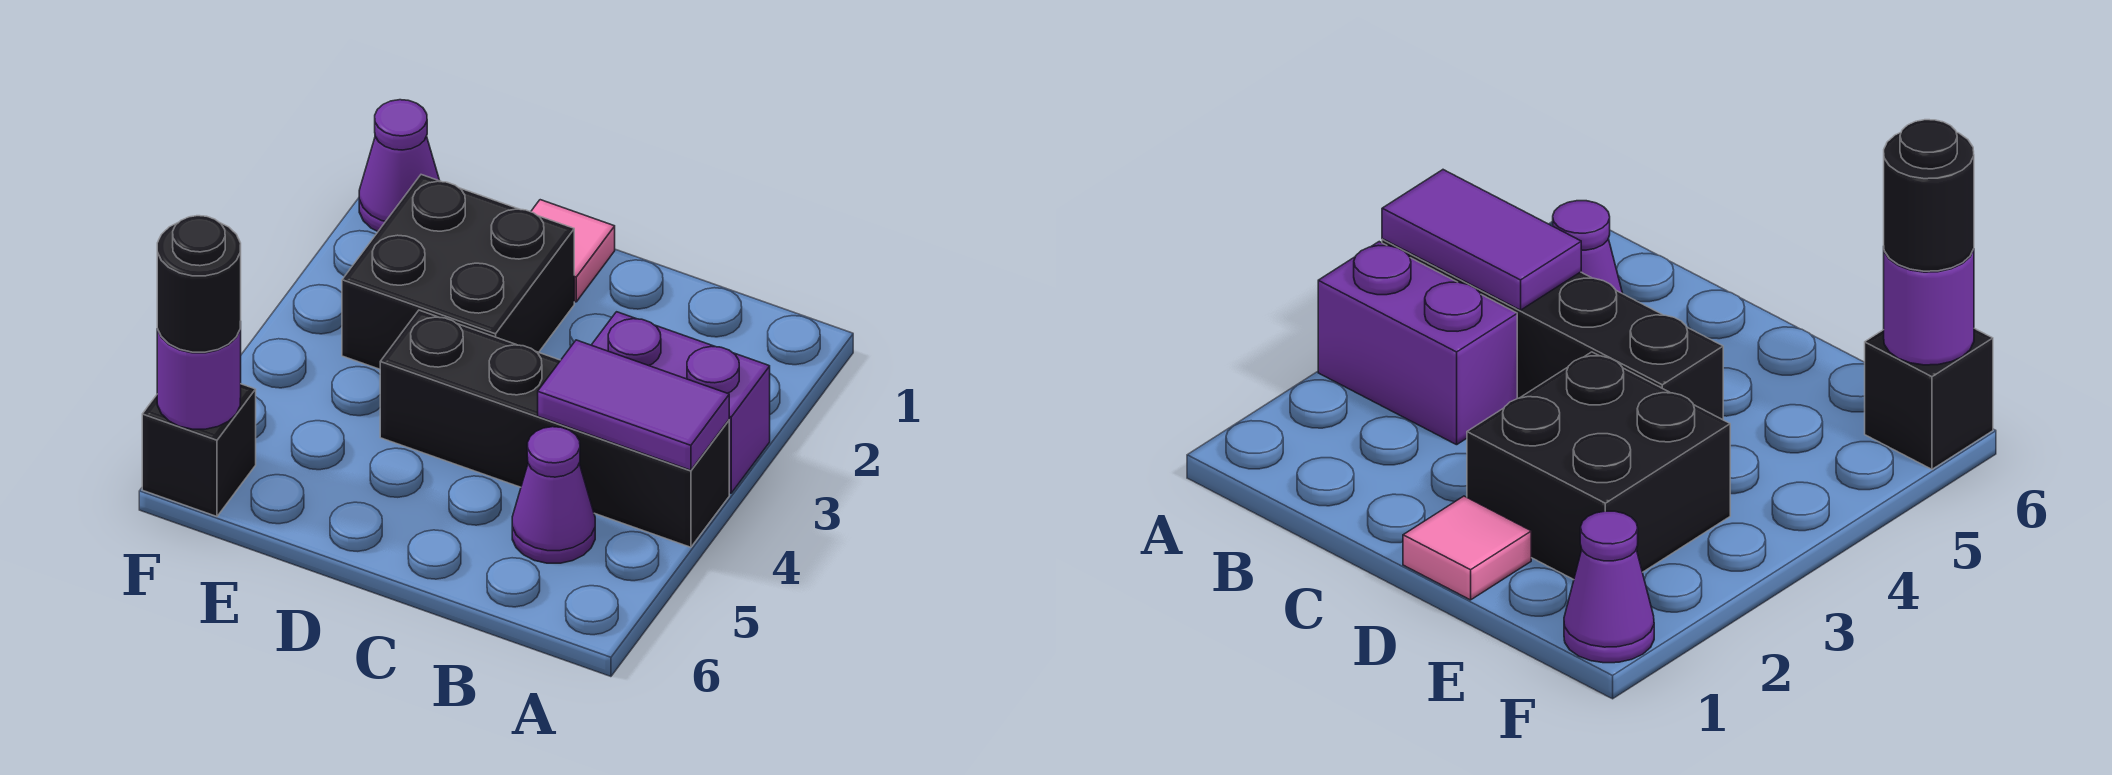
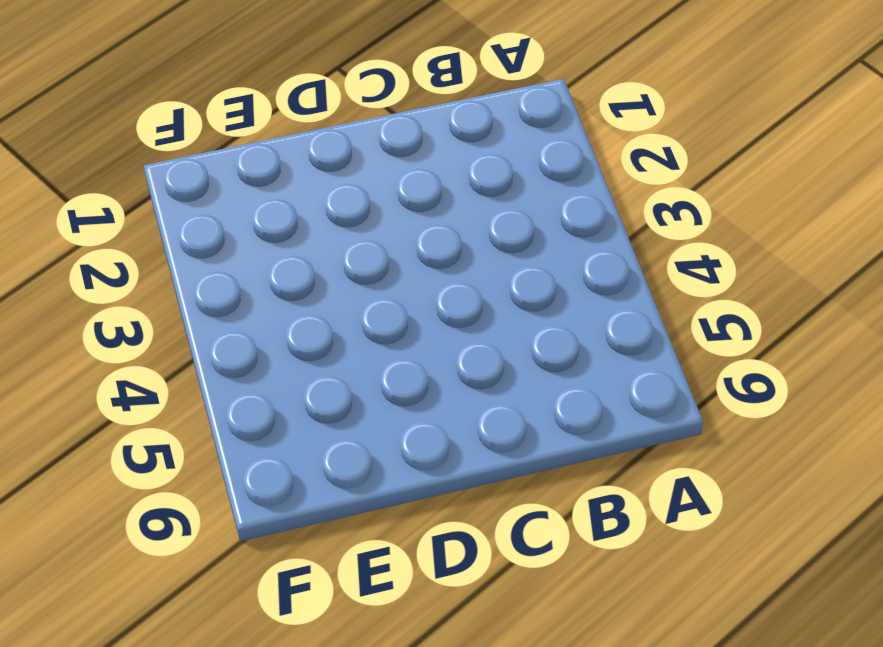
none -> purple 1x2 brick [592,312,770,493]
none -> black 1x4 brick [380,310,729,547]

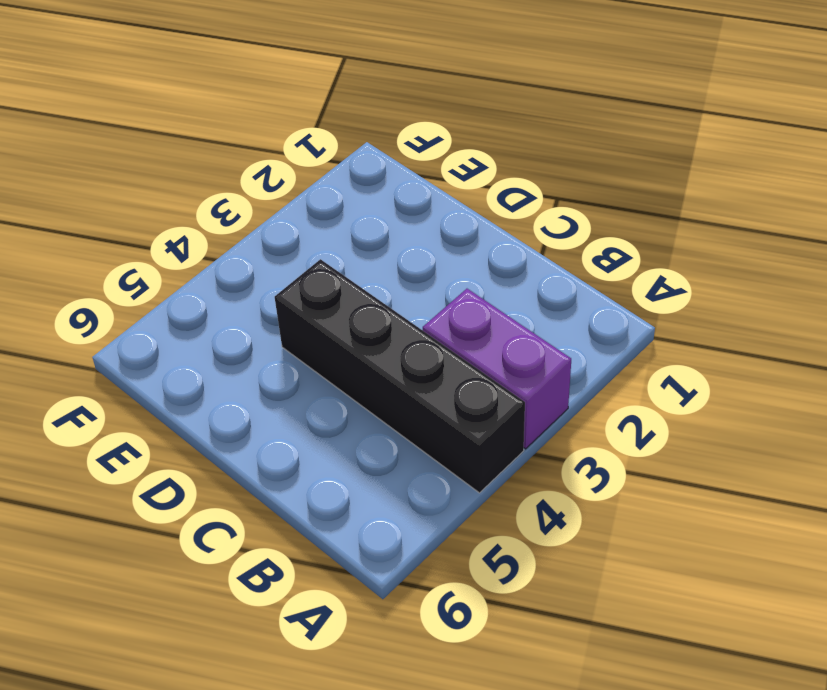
none -> purple 1x1 cone [512,427,595,563]
none -> pink 1x1 tile [531,200,615,302]

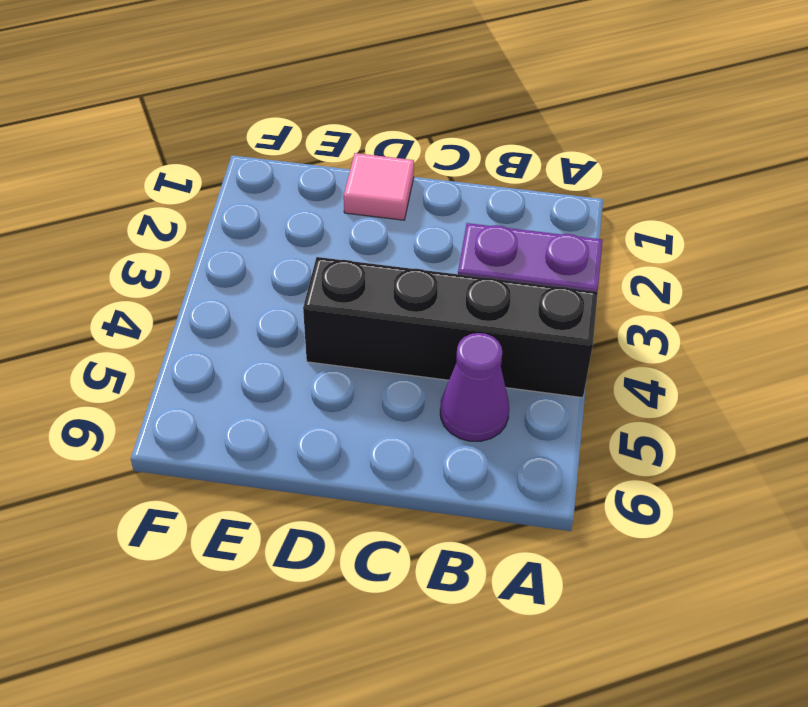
none -> black 2x2 brick [342,175,574,369]
none -> purple 1x1 cone [359,100,440,231]

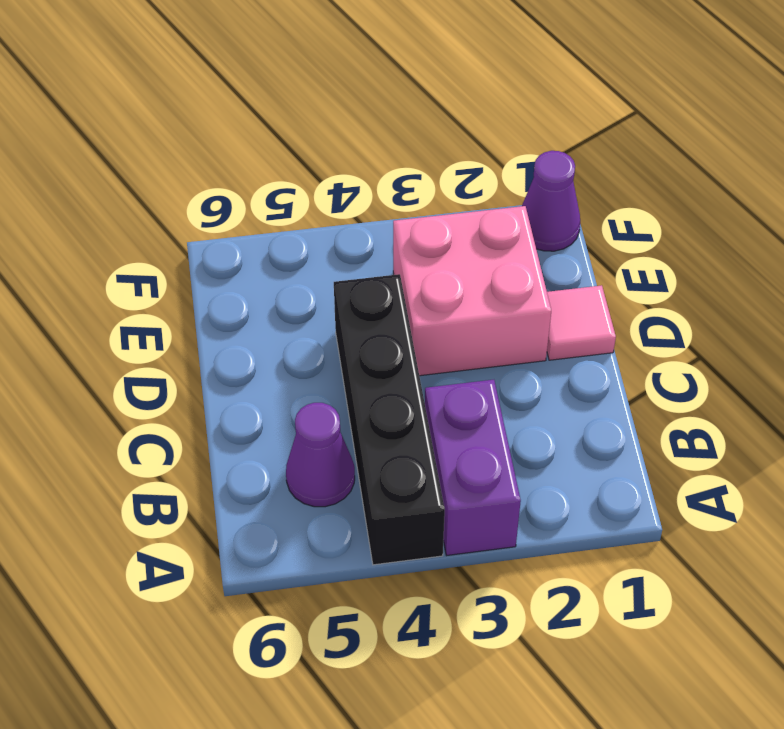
pink 2x2 brick [393,206,551,376] -> black 2x2 brick [342,175,574,369]
none -> black 1x1 brick [142,384,256,517]
none -> purple 1x2 tile [538,340,729,470]

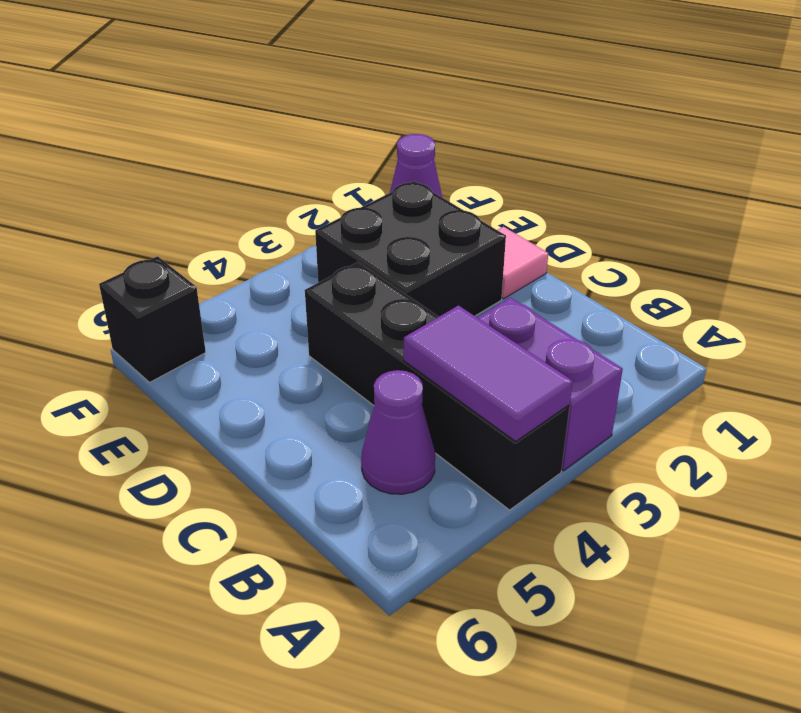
none -> purple 1x1 round brick [157,322,241,429]
none -> black 1x1 round brick [157,216,241,352]

